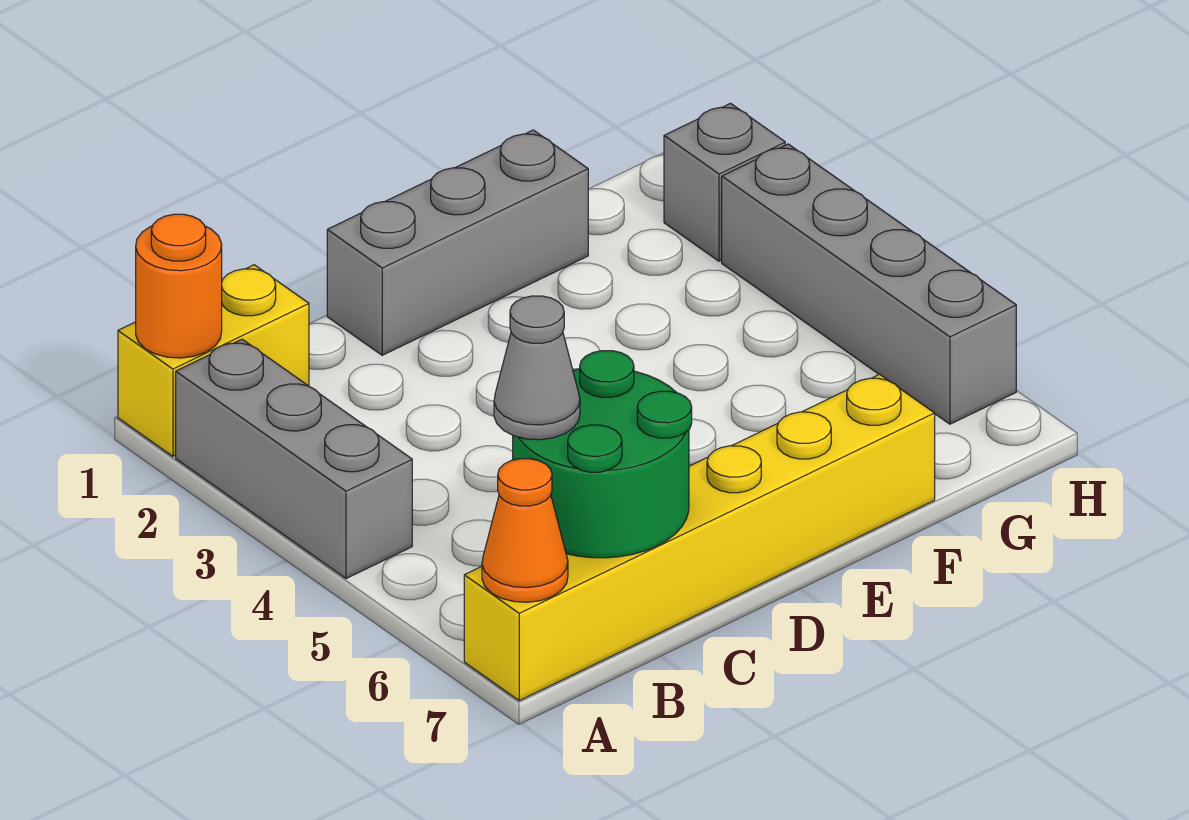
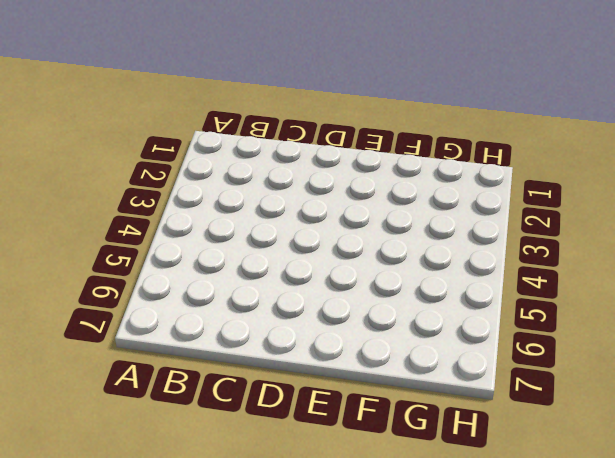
none -> yellow 1x2 brick [118,265,309,456]
none -> grey 1x3 brick [176,339,412,579]

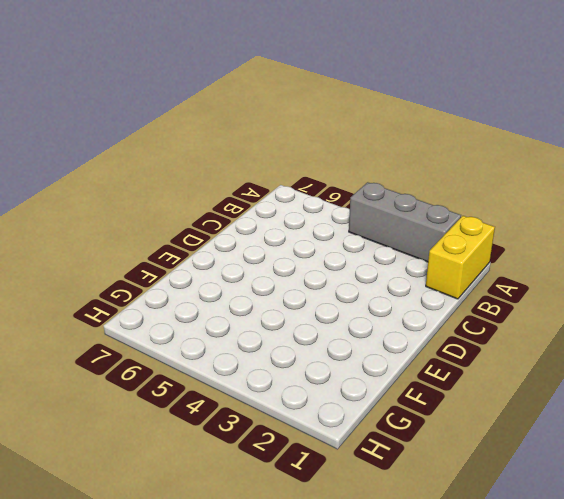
none -> yellow 1x6 brick [464,374,935,701]
none -> grey 1x3 brick [327,130,588,355]

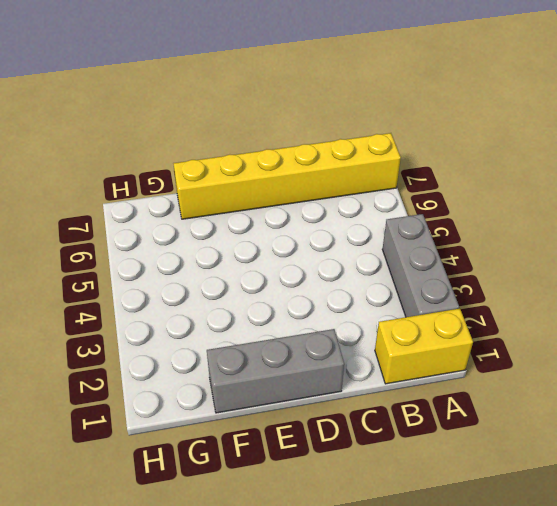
none -> grey 1x1 brick [664,103,785,261]
none -> grey 1x4 brick [722,144,1016,424]

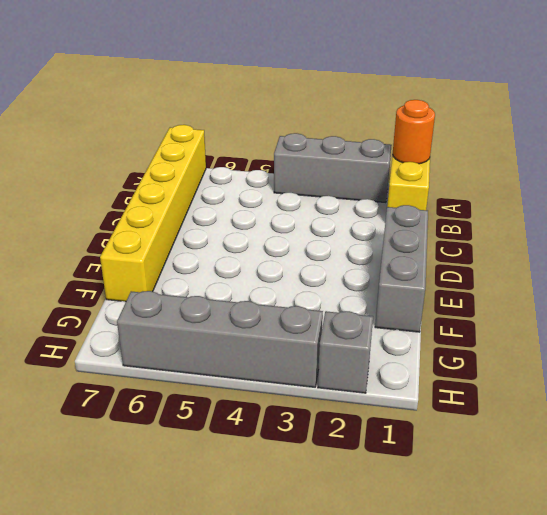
none -> orange 1x1 cone [482,459,568,602]
none -> green 2x2 round brick [513,351,692,558]

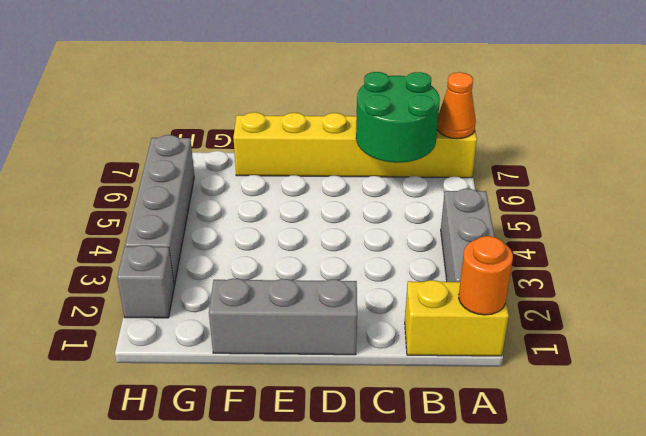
none -> grey 1x1 cone [494,296,580,440]

